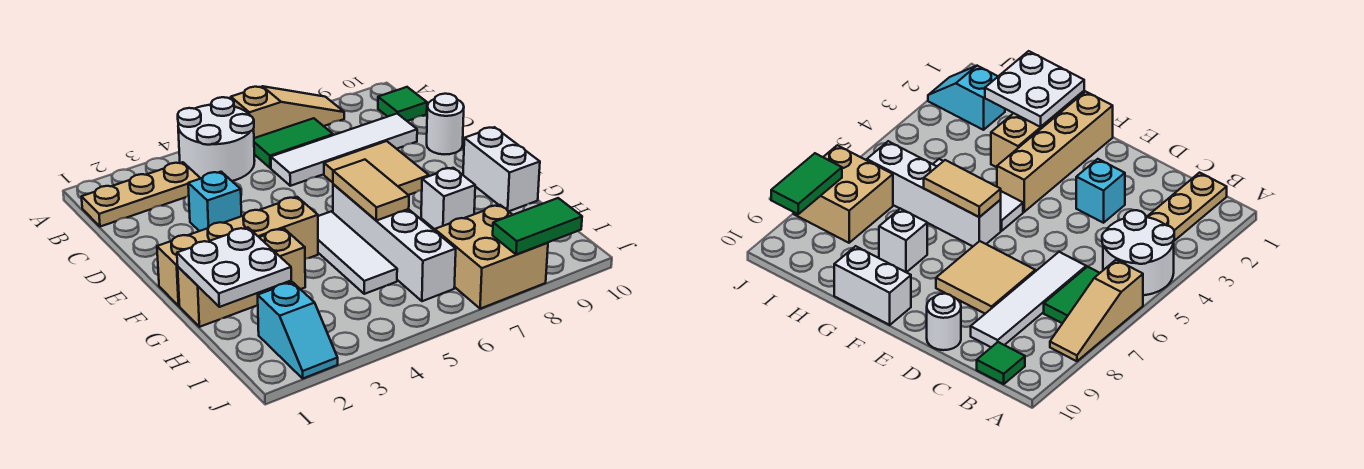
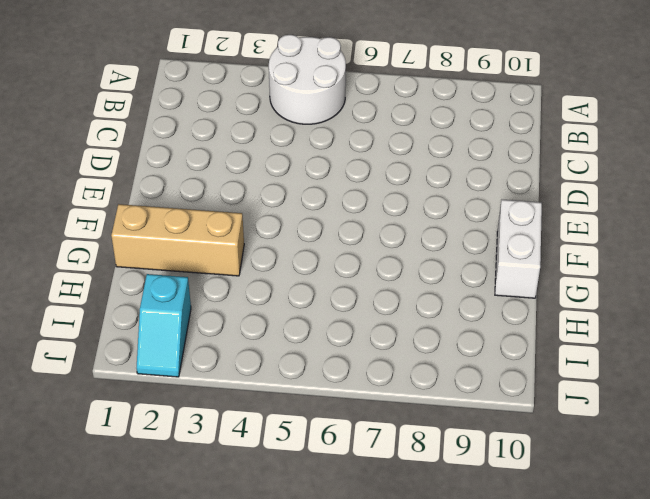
none -> tan 1x3 slope [231,86,344,138]
none -> tan 1x3 plate [82,162,201,227]
none -> green 1x2 tile [254,118,333,168]

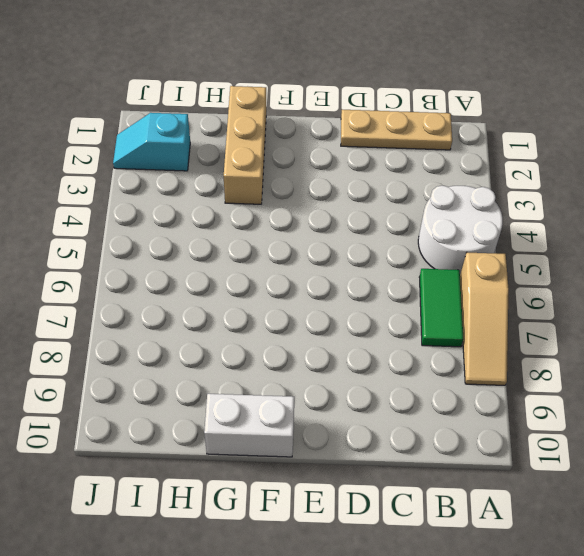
tan 1x3 plate [341,110,452,150] -> tan 1x3 plate turned to [82,162,201,227]
none -> green 1x1 tile [378,87,427,121]
none -> white 1x4 tile [271,114,417,186]
none -> cyan 1x1 brick [188,172,241,231]

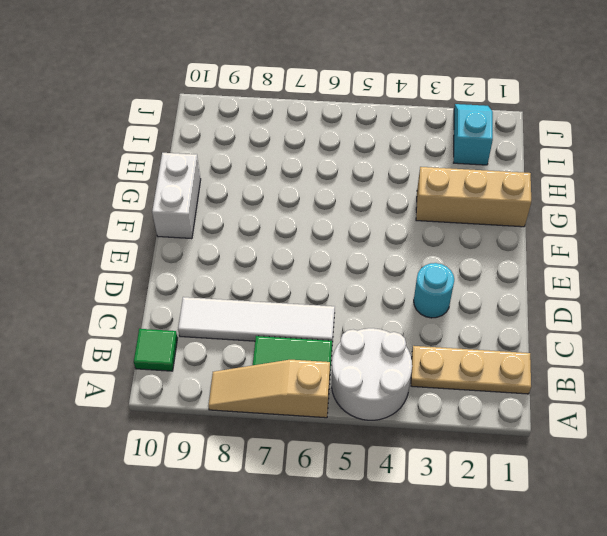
cyan 1x1 round brick [414,263,454,318] -> cyan 1x1 brick [188,172,241,231]
none -> tan 2x2 tile [324,141,429,195]
none -> white 1x1 round brick [427,94,464,154]
none -> tan 1x4 brick [157,197,318,306]

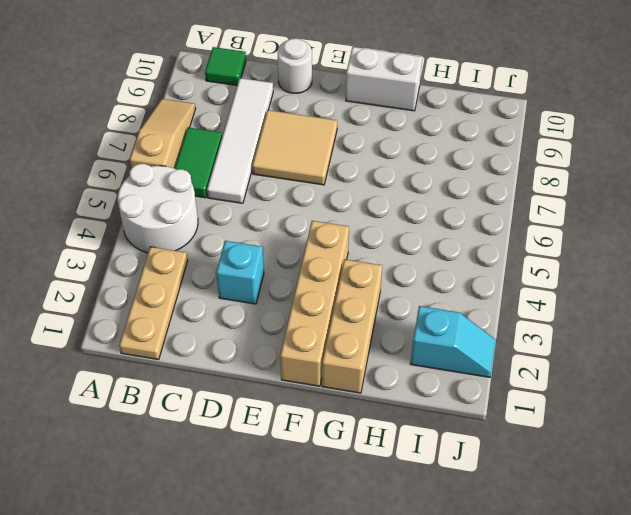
none -> white 1x3 tile [318,211,397,294]
none -> white 1x4 brick [333,184,456,301]
none -> white 1x1 brick [421,168,475,229]

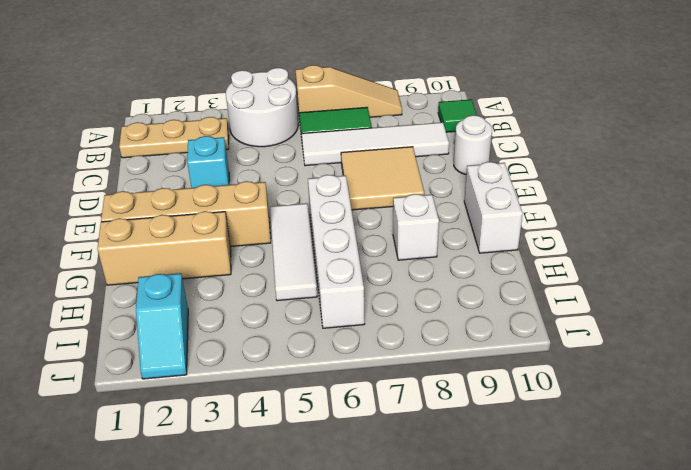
none -> tan 2x2 brick [435,205,548,309]
none -> tan 1x2 tile [333,160,409,221]
none -> white 2x2 plate [177,227,291,307]

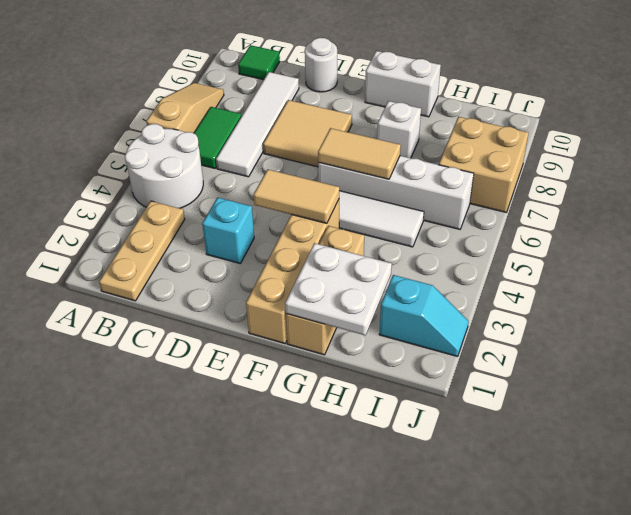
tan 1x2 tile [254,169,339,223] -> none
none -> green 1x2 tile [493,198,582,255]

